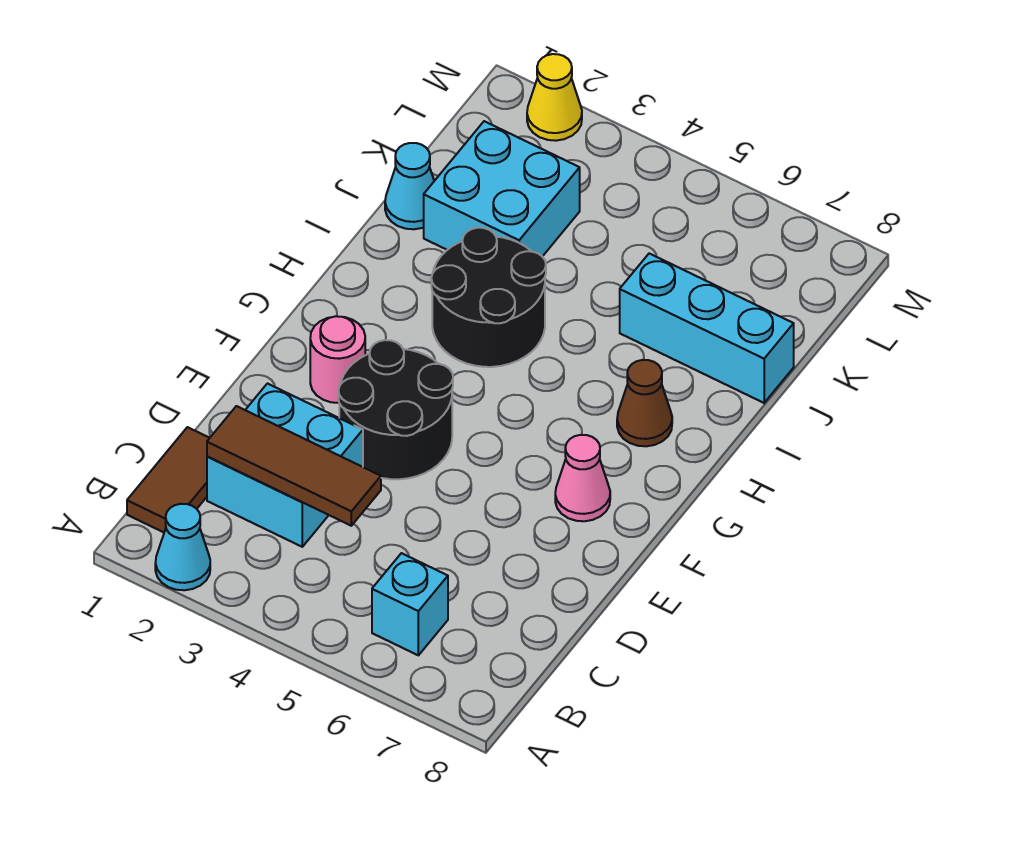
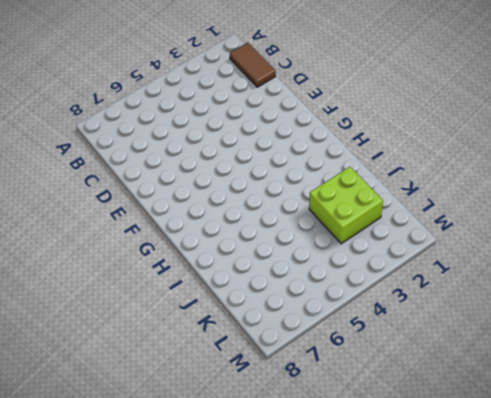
lime 2x2 brick [309,167,383,244] -> cyan 2x2 brick [424,121,580,257]
none -> cyan 1x1 cone [155,504,210,590]
none -> cyan 1x1 brick [372,553,448,655]
none -> cyan 2x2 brick [207,384,363,547]

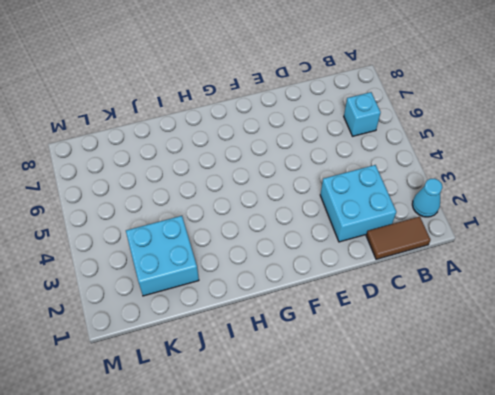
none -> black 2x2 round brick [338,340,453,479]
none -> pink 1x1 round brick [310,316,365,403]
none -> pink 1x1 cone [555,435,610,521]

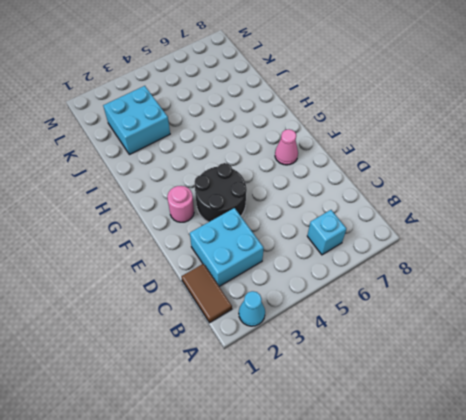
none -> black 2x2 round brick [431,228,546,367]
none -> brown 1x1 cone [617,360,672,446]
none -> cyan 1x1 cone [385,143,434,229]

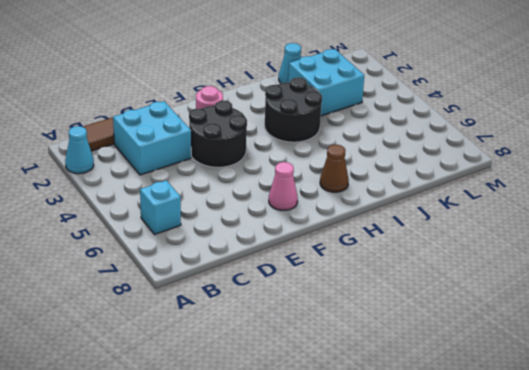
none -> cyan 1x3 brick [620,253,794,403]
none -> yellow 1x1 cone [527,54,582,141]
none -> brown 1x3 tile [207,406,381,526]

